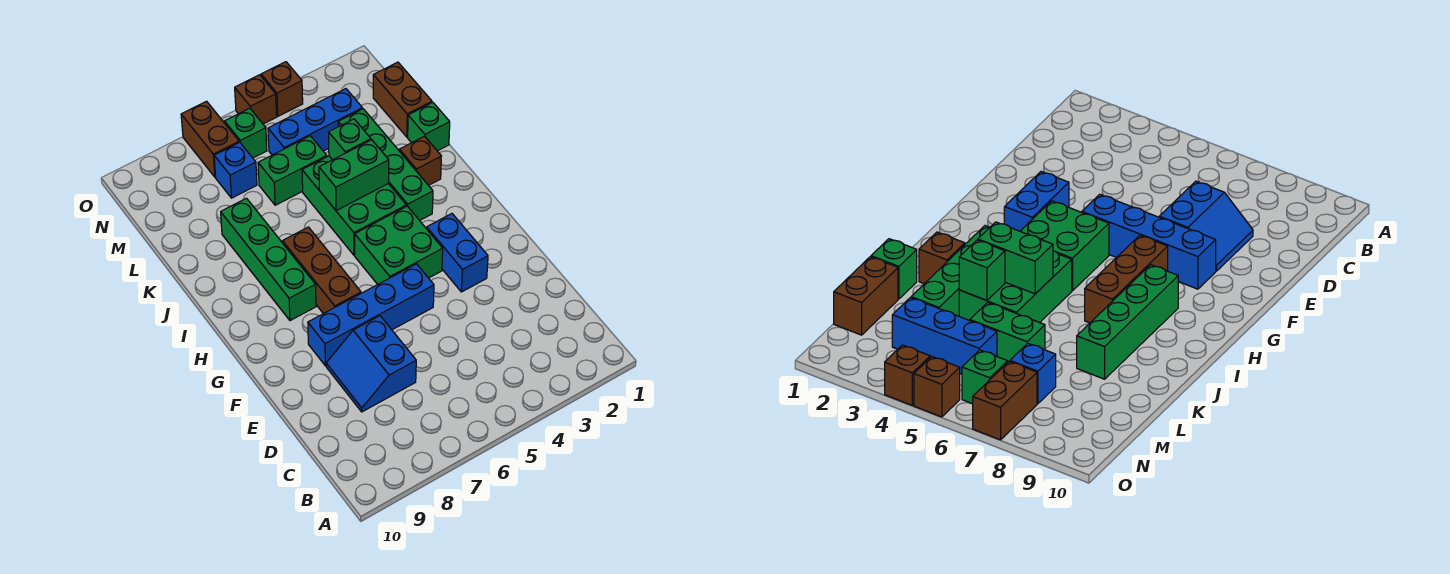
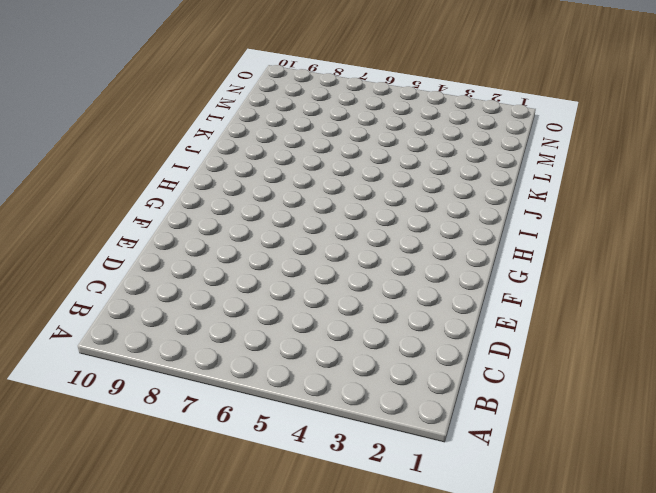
none -> blue 2x2 slope [326,316,416,412]
none -> blue 1x2 brick [427,214,488,292]
none -> blue 1x4 brick [308,264,434,366]

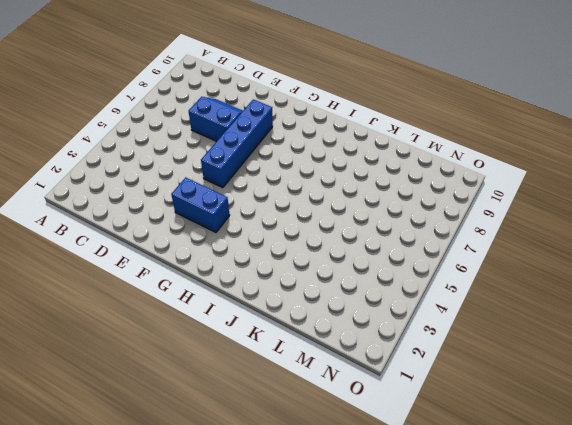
none -> green 2x2 brick [355,206,443,284]
none -> brown 1x3 brick [282,227,361,314]
none -> green 1x4 brick [221,198,316,321]

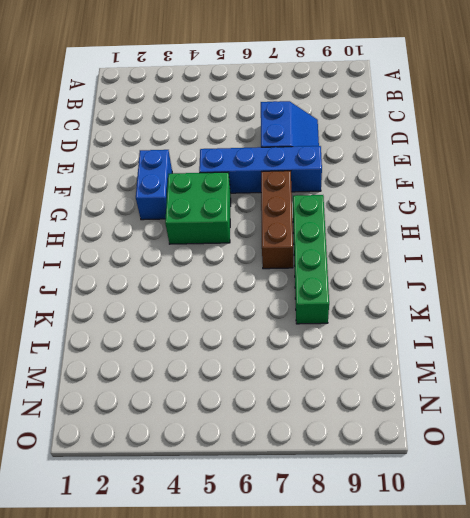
none -> green 1x4 brick [338,109,433,221]
none -> green 2x3 brick [302,156,406,255]
none -> brown 1x1 brick [399,136,441,185]

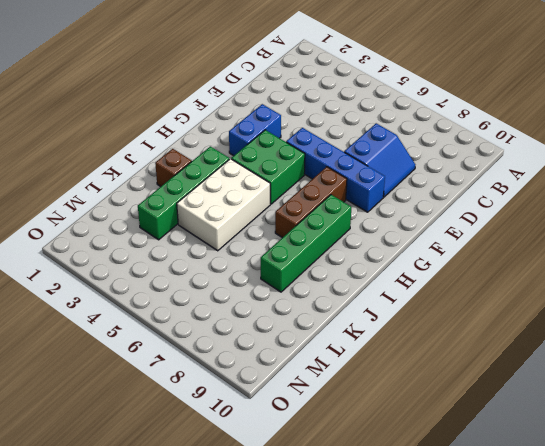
white 2x3 brick [177,159,270,251] -> green 2x3 brick [302,156,406,255]
none -> green 1x1 brick [408,102,450,151]
none -> brown 1x2 brick [373,62,432,137]
none -> green 1x2 brick [258,136,327,205]

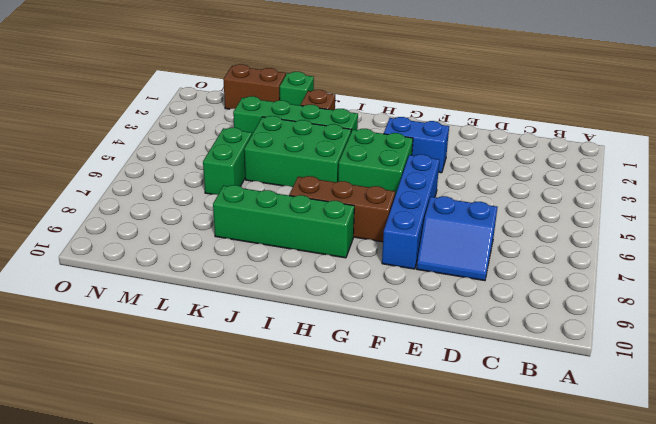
none -> blue 1x3 brick [268,89,362,155]
none -> blue 1x1 brick [214,142,257,198]
none -> green 1x1 brick [225,108,267,158]

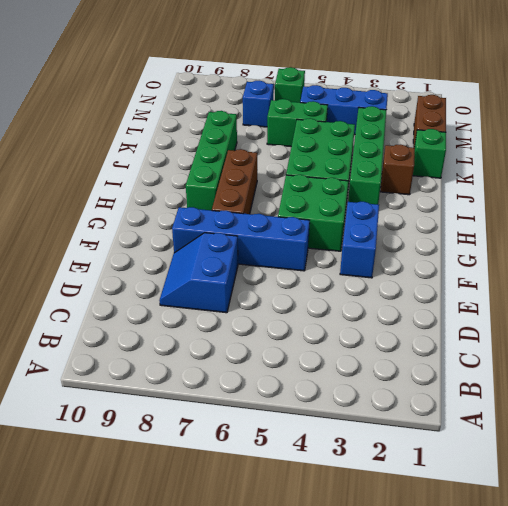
none -> brown 1x2 brick [181,101,239,177]
none -> brown 1x1 brick [261,62,303,116]
none -> brown 1x1 brick [235,75,277,124]

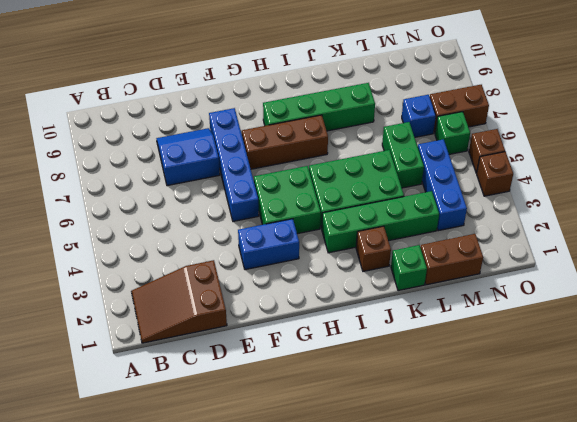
brown 2x3 slope [131,260,227,343] -> none
none -> green 1x2 brick [319,140,389,211]
none -> green 1x1 brick [329,119,371,160]

